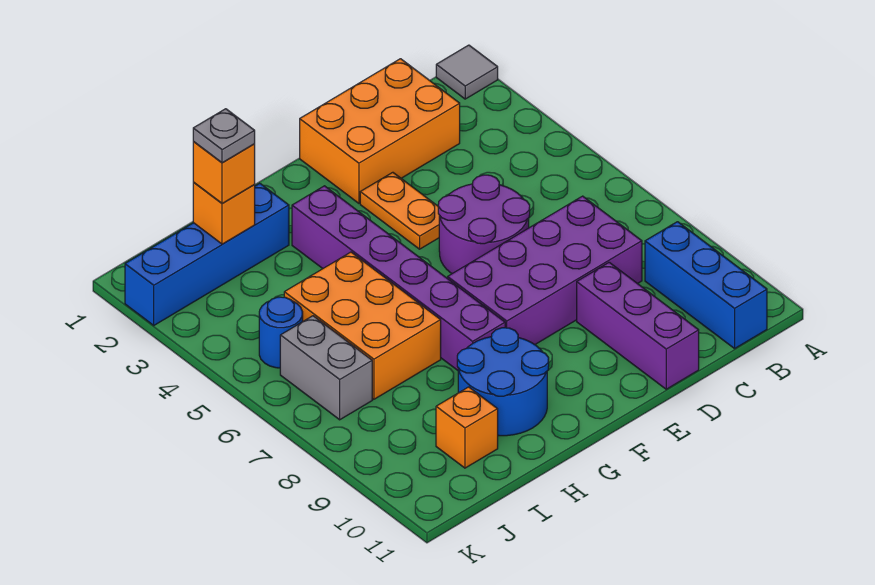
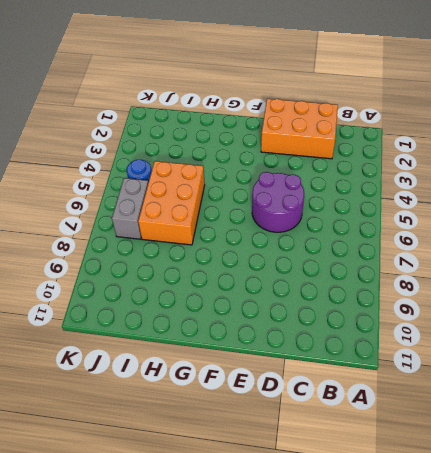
none -> grey 1x1 tile [436,45,498,99]
none -> blue 1x3 brick [645,222,767,348]
none -> purple 2x4 brick [448,196,642,344]

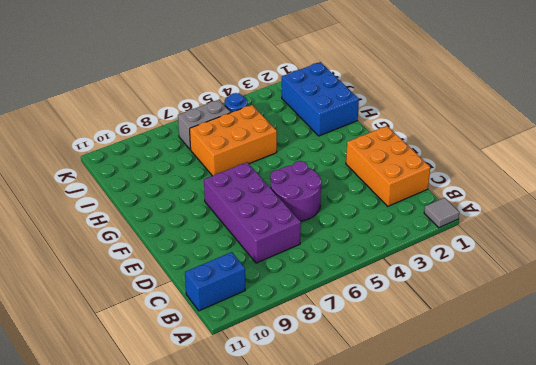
blue 1x2 brick [185,252,245,311] -> blue 1x3 brick [645,222,767,348]
blue 2x3 brick [282,62,359,136] -> blue 1x4 brick [125,183,289,325]
none -> purple 1x3 brick [577,262,699,389]
none -> orange 1x2 plate [360,172,440,249]
none -> purple 1x6 brick [292,186,505,370]

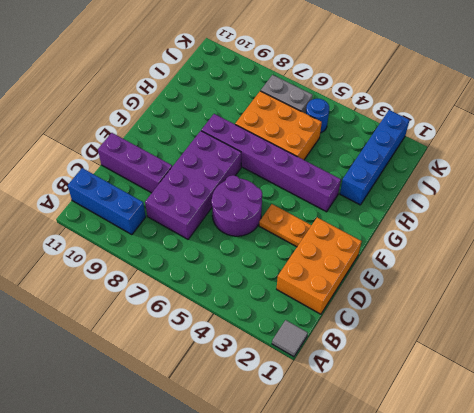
none -> blue 2x2 round brick [457,328,549,436]
none -> orange 1x1 brick [436,387,498,468]
none -> orange 1x1 brick [193,182,255,244]

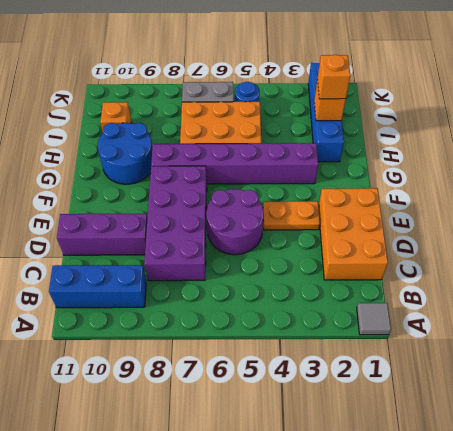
none -> grey 1x1 plate [193,109,255,163]

